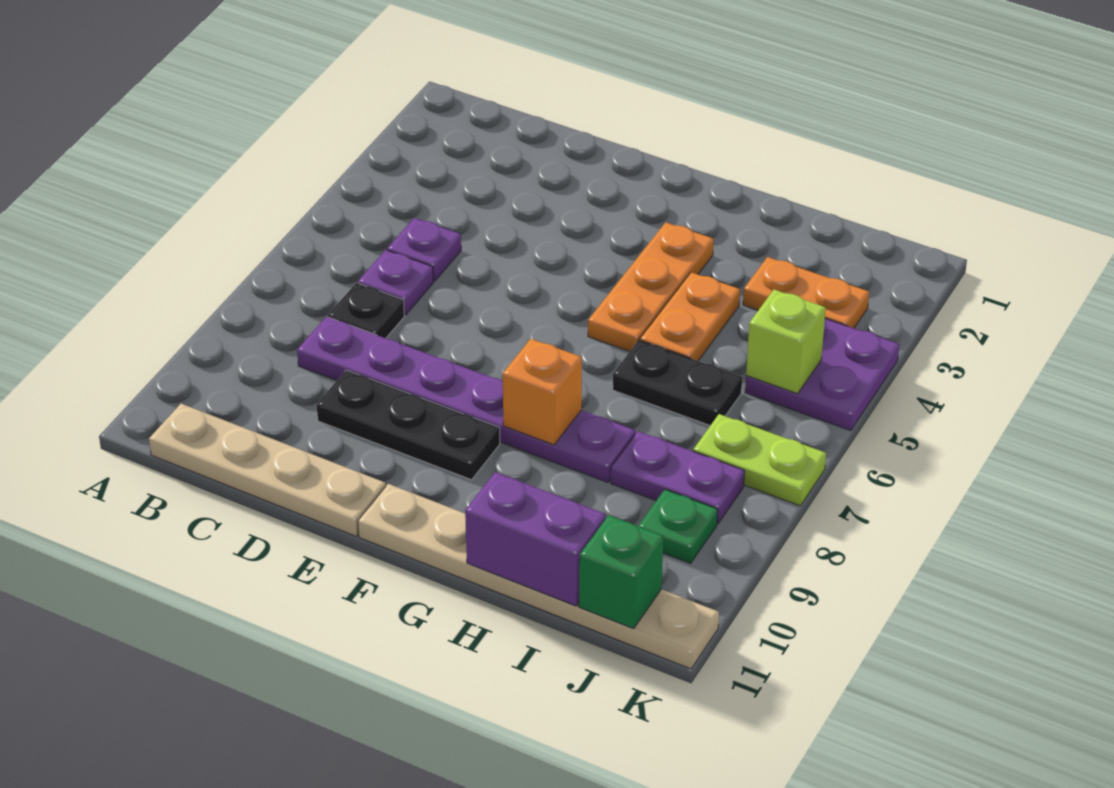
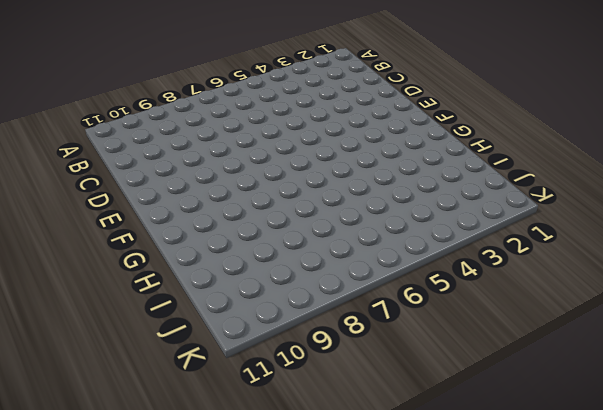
none -> tan 1x4 plate [149,404,386,536]
none -> purple 1x1 plate [387,218,461,281]
none -> purple 1x1 plate [358,250,433,315]

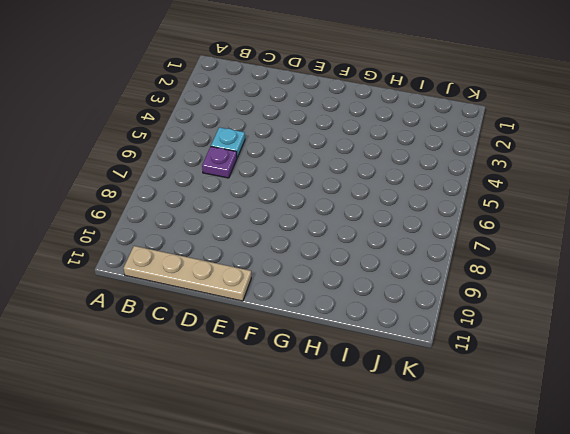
cyan 1x1 plate [211,127,245,157] -> purple 1x1 plate [387,218,461,281]
none -> black 1x1 plate [328,283,404,338]
none -> purple 1x6 plate [297,317,635,482]
none -> black 1x3 plate [317,370,500,480]

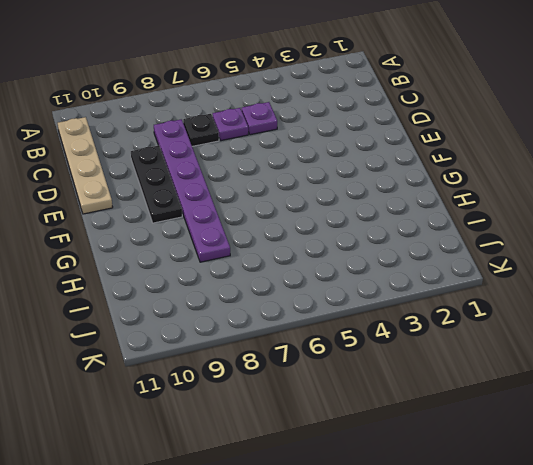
none -> tan 1x6 plate [358,484,719,669]
none -> orange 1x3 plate [588,222,714,351]
none -> orange 1x2 plate [640,272,740,361]

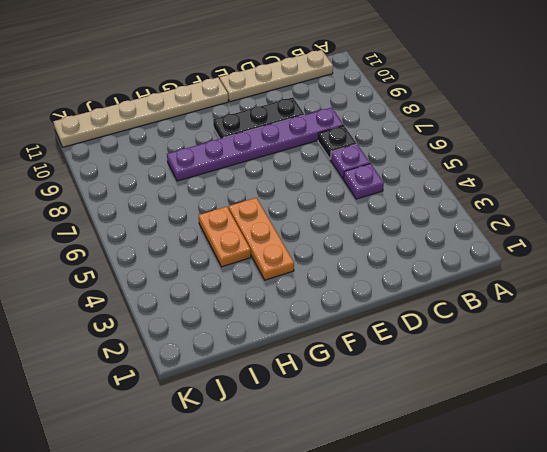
none -> black 1x2 plate [613,340,742,425]
none -> orange 1x2 plate [743,257,869,328]
none -> purple 1x2 plate [611,431,745,524]

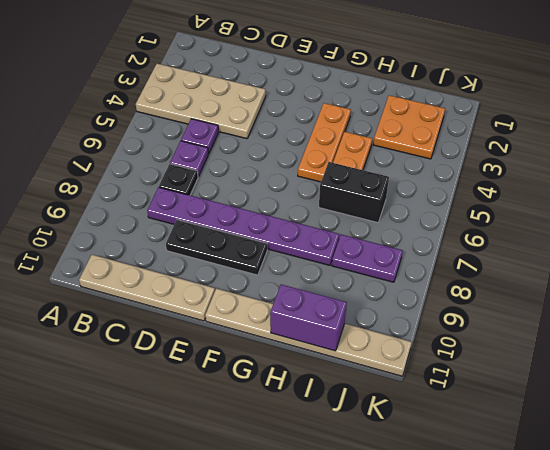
tan 2x4 plate [136,64,266,139] -> none
black 1x2 brick [319,162,389,223] -> black 1x2 plate [613,340,742,425]
orange 2x2 plate [373,95,445,159] -> orange 1x2 plate [743,257,869,328]
none -> purple 2x2 plate [745,319,899,431]
none -> lime 1x2 plate [693,414,826,506]
none -> green 1x1 plate [638,489,718,564]

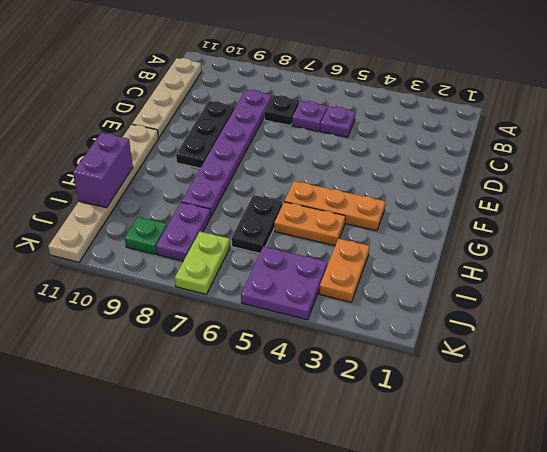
none -> orange 1x1 brick [503,339,582,445]
none -> lime 1x1 brick [746,290,826,394]
none -> green 1x1 brick [579,515,663,629]

